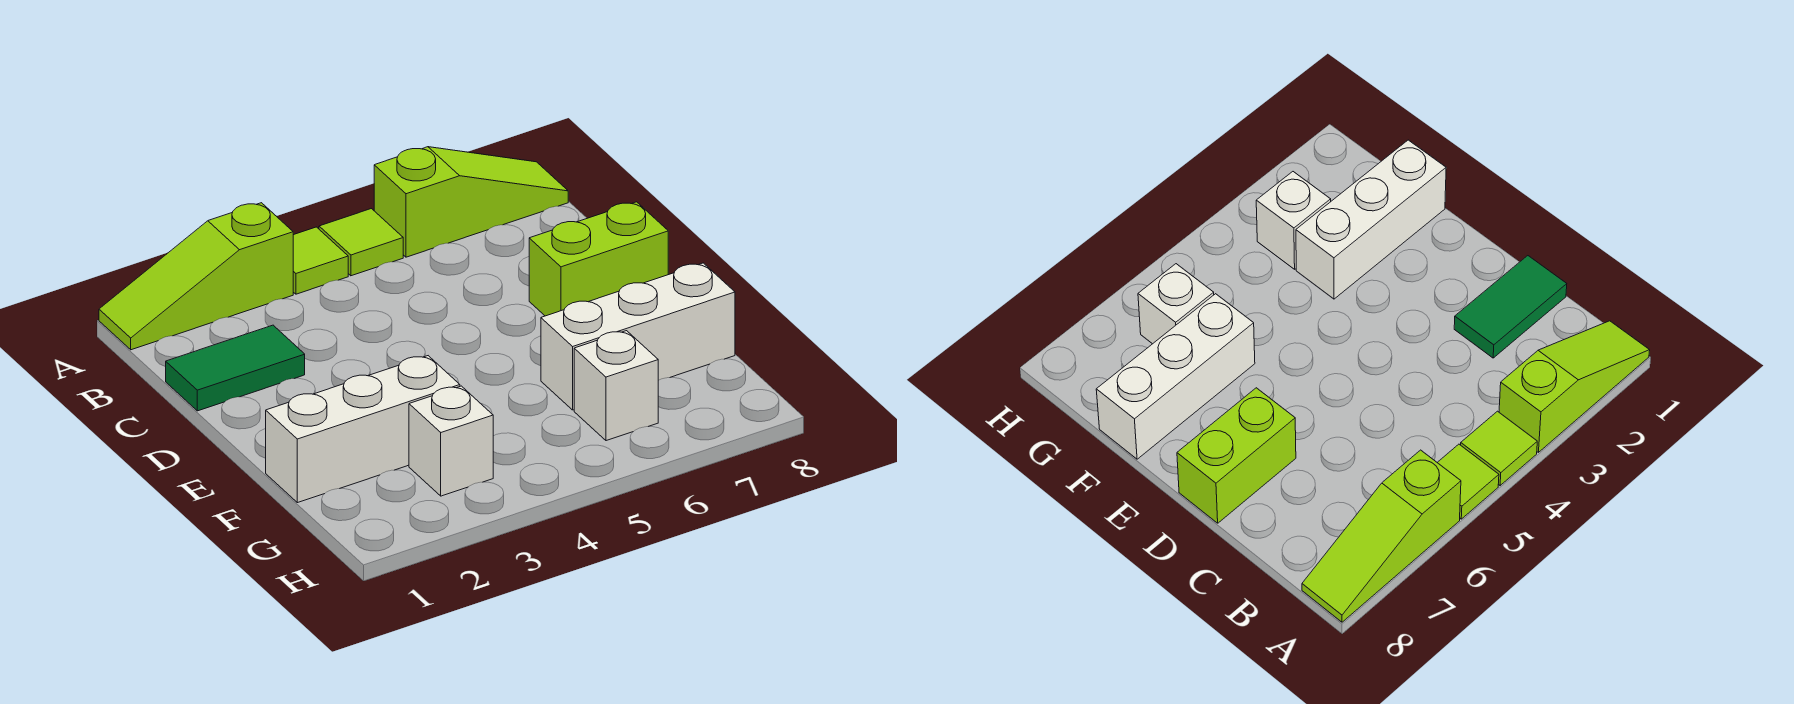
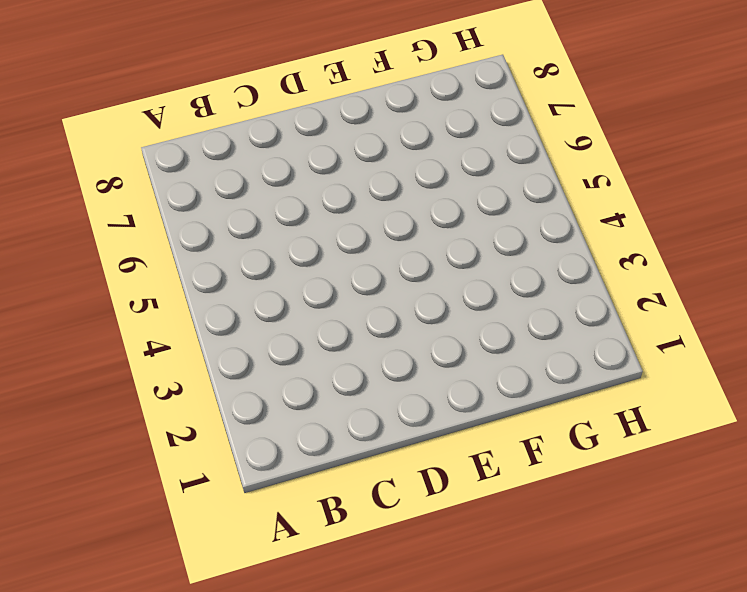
none -> lime 1x3 slope [99,203,293,350]
none -> lime 1x1 tile [293,227,348,294]

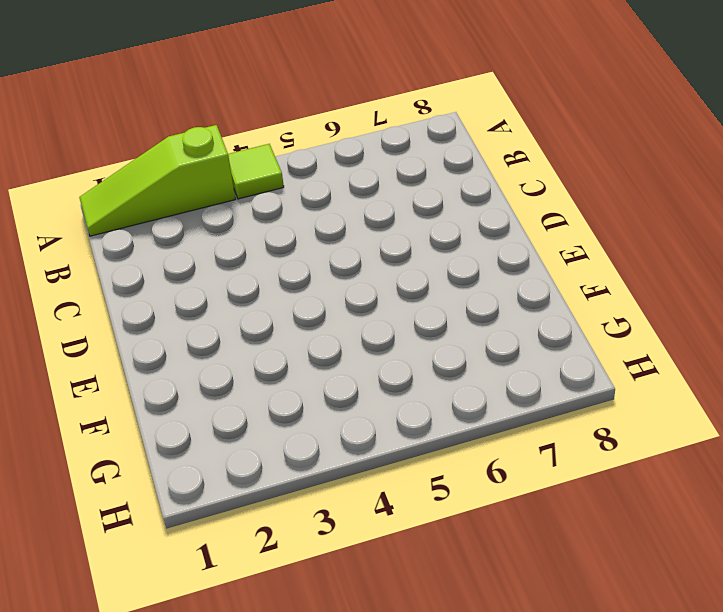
none -> lime 1x1 tile [319,209,403,276]
none -> lime 1x3 slope [374,147,568,257]

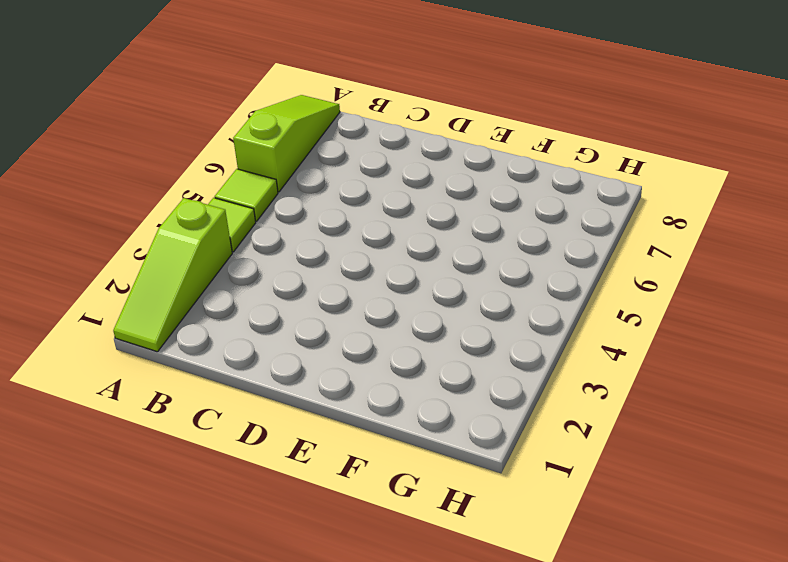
none -> green 1x2 tile [166,325,305,411]
none -> lime 1x2 brick [529,202,668,316]

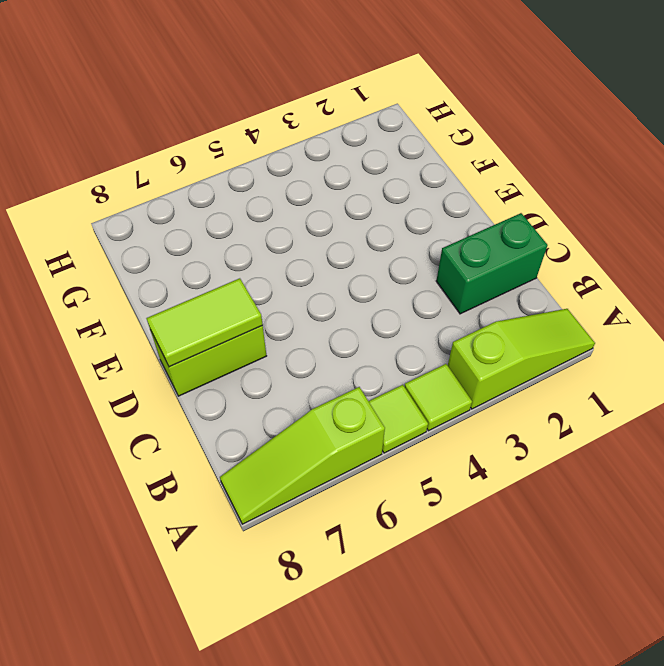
green 1x2 brick [436,213,548,314] -> green 1x2 tile [166,325,305,411]
lime 1x2 tile [146,278,263,367] -> none
none -> white 1x3 brick [266,356,460,503]
none -> white 1x3 brick [541,263,735,410]

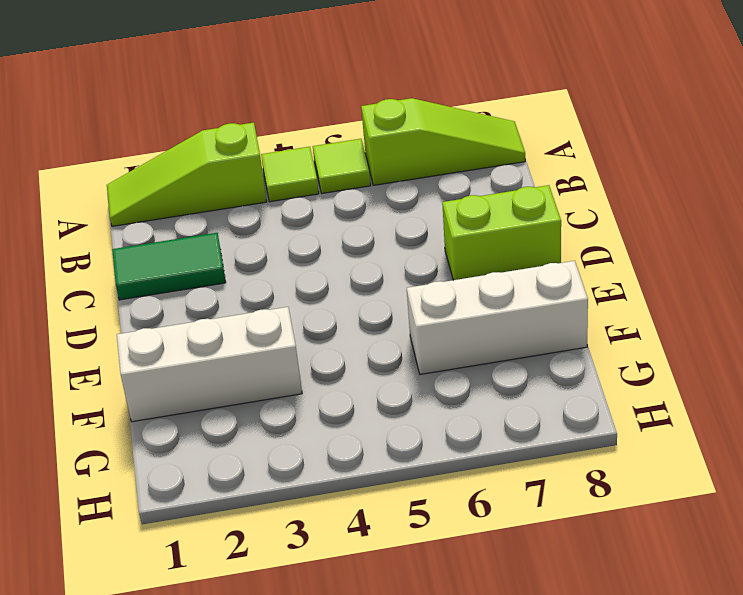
none -> white 1x1 brick [409,386,493,496]
none -> white 1x1 brick [574,331,658,441]

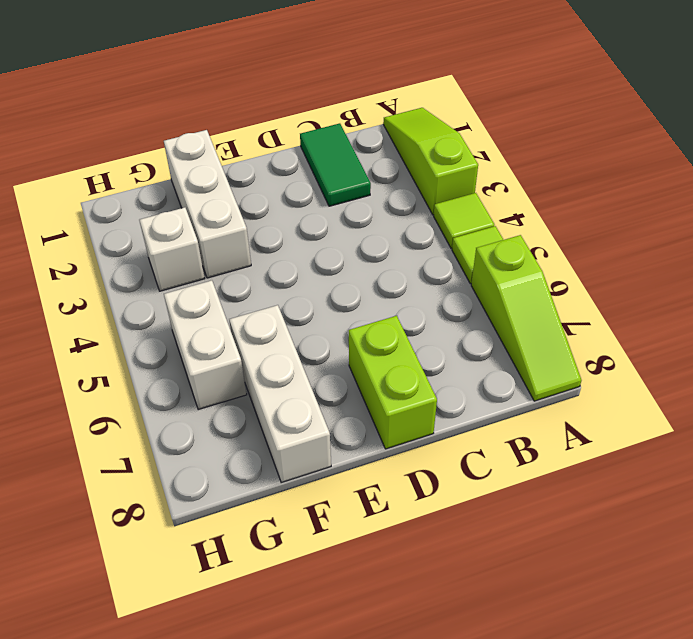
white 1x2 brick [164,280,247,410] -> white 1x1 brick [574,331,658,441]

